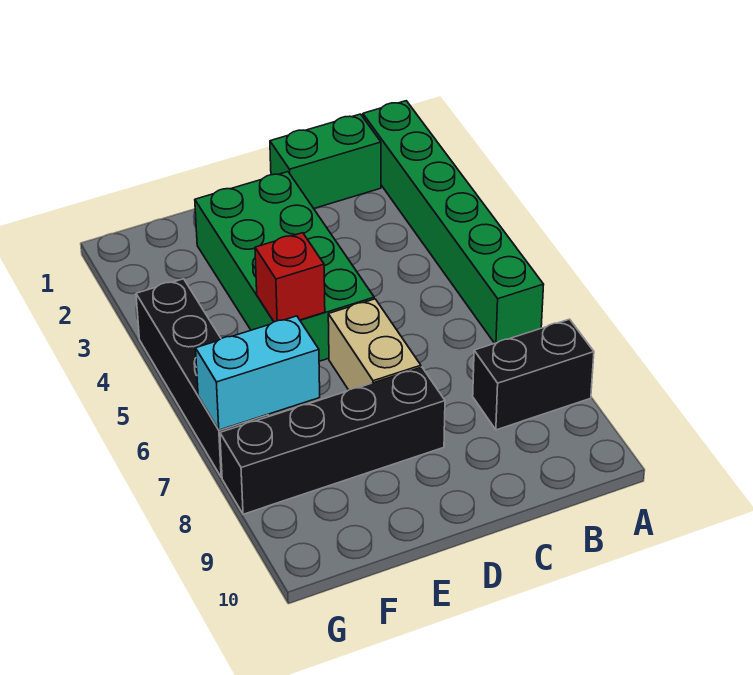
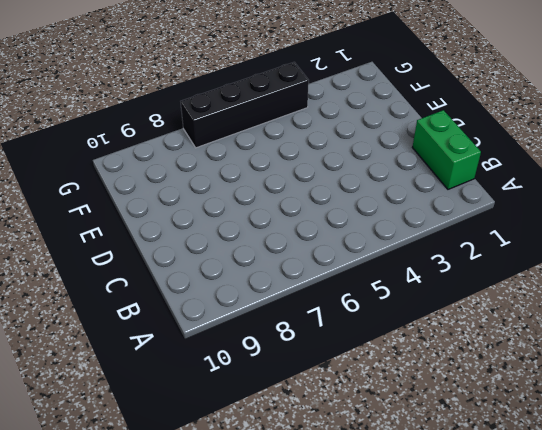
none -> green 1x6 brick [363,101,544,343]
none -> black 1x2 brick [473,319,594,430]

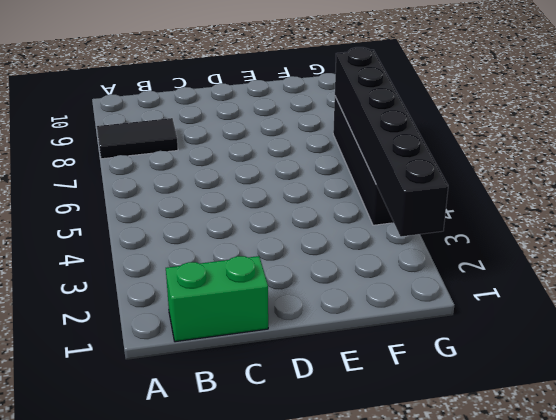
black 1x2 tile [97,118,178,159] -> black 1x2 brick [473,319,594,430]
black 1x6 brick [335,47,448,237] -> cyan 1x2 brick [196,316,320,430]
none -> green 1x6 brick [363,101,544,343]
none -> green 2x4 brick [195,172,374,361]

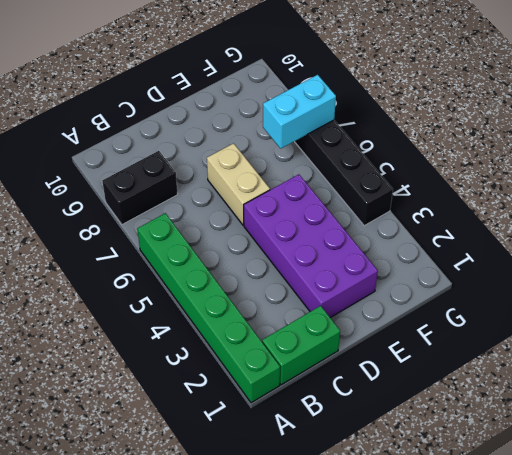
purple 2x4 brick [244,174,378,318] -> green 2x4 brick [195,172,374,361]
none -> black 1x4 brick [220,367,445,514]
none -> red 1x1 brick [255,233,325,322]

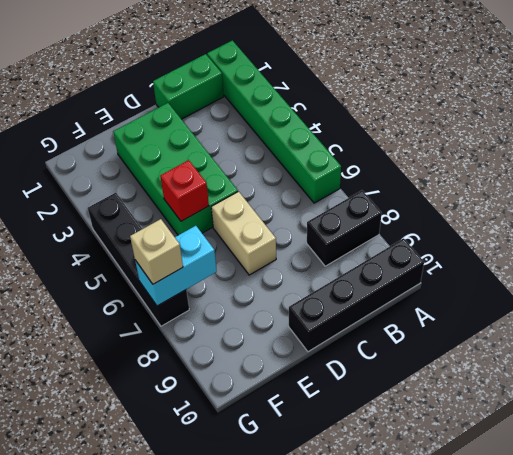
black 1x4 brick [289,238,424,352] -> black 1x4 brick moved to [220,367,445,514]
tan 1x1 brick [130,219,183,284] -> none

